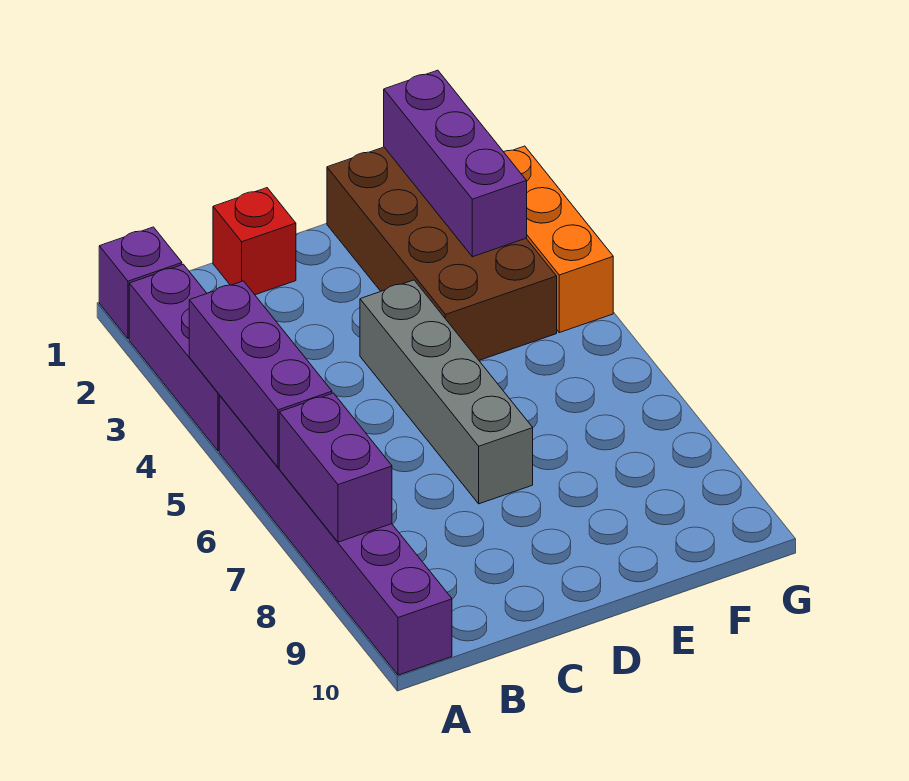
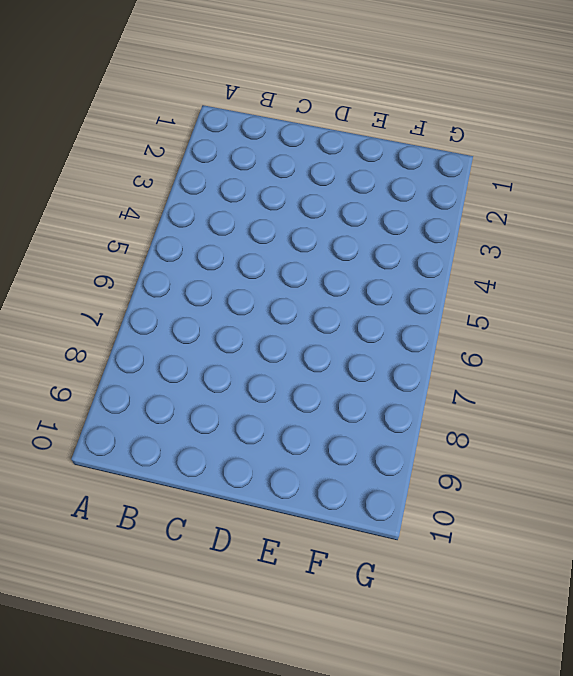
none -> purple 1x1 brick [99,227,182,339]
none -> purple 1x3 brick [129,264,220,451]

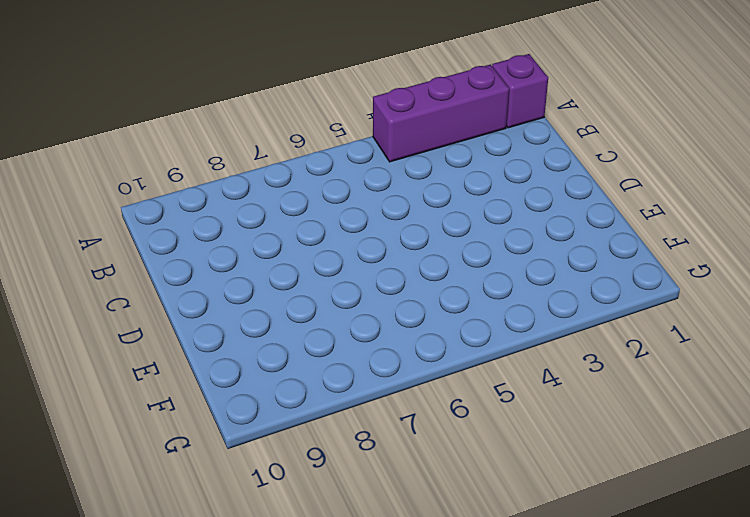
none -> purple 1x6 brick [219,396,452,675]
none -> red 1x1 brick [213,188,296,295]

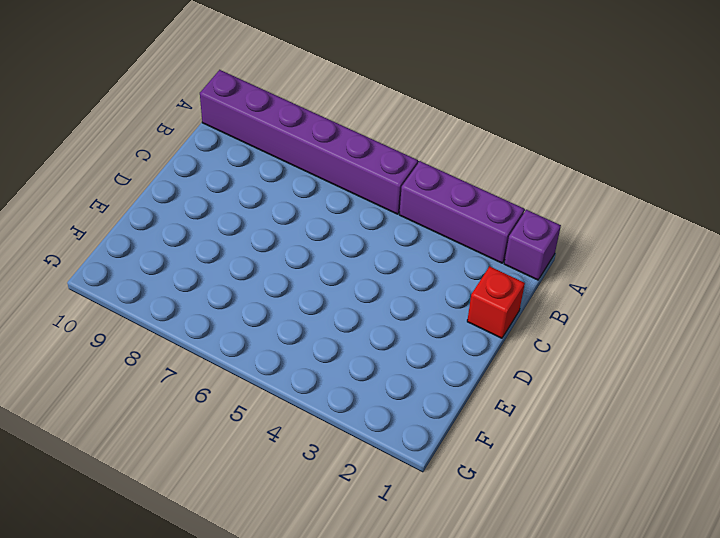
none -> grey 1x4 brick [360,280,533,504]
none -> brown 2x4 brick [327,147,557,360]

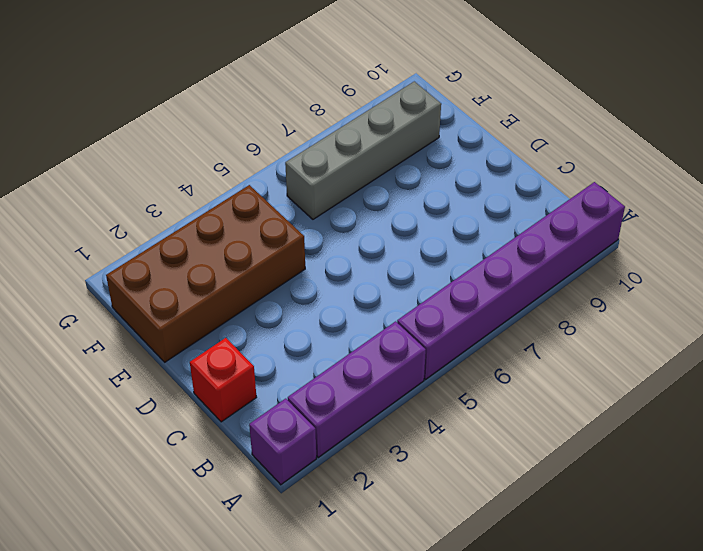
grey 1x4 brick [285,82,441,219] -> grey 1x4 brick moved to [360,280,533,504]
none -> orange 1x3 brick [504,146,613,333]
none -> purple 1x3 brick [189,281,332,467]

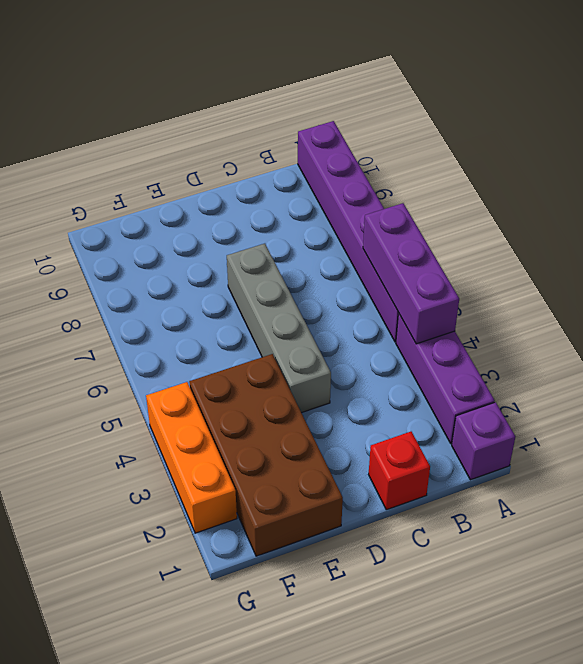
none -> purple 1x2 brick [279,393,392,542]
none -> purple 1x3 brick [384,70,527,257]

